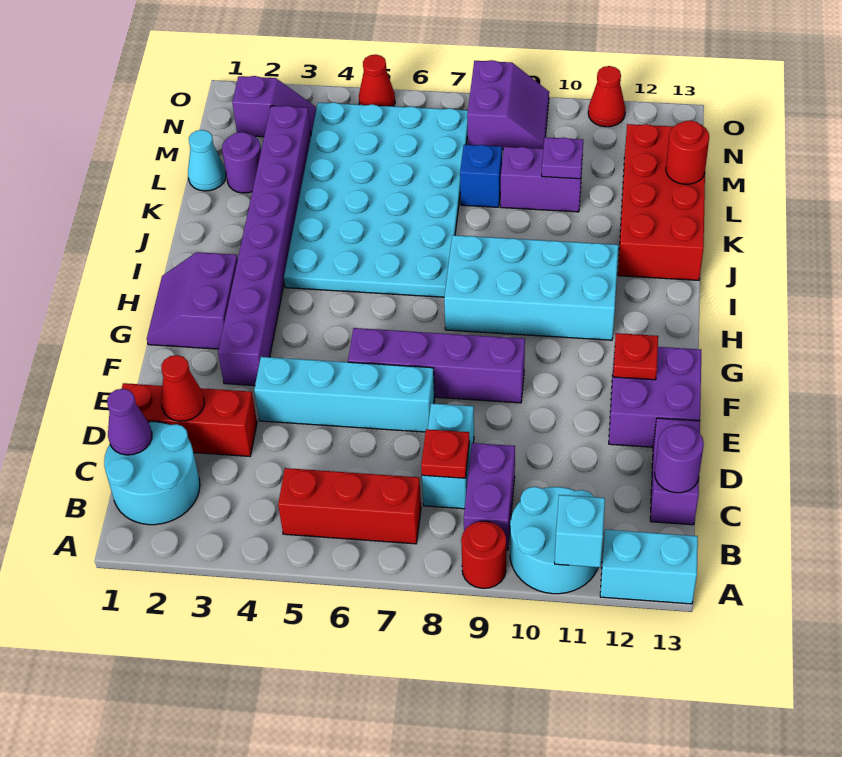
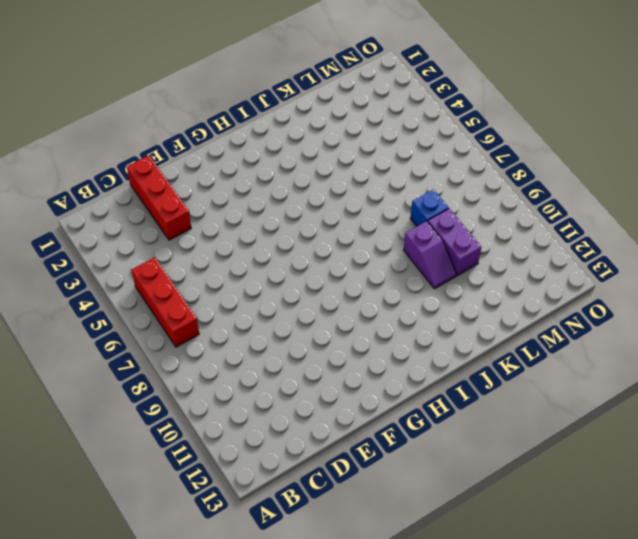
purple 1x2 slope [404,221,456,289] -> purple 1x2 slope moved to [232,76,316,137]
none -> red 1x1 round brick [461,521,506,588]
none -> cyan 2x2 round brick [510,487,598,594]
none -> cyan 1x2 brick [600,530,698,604]
none -> cyan 2x2 round brick [104,422,200,525]

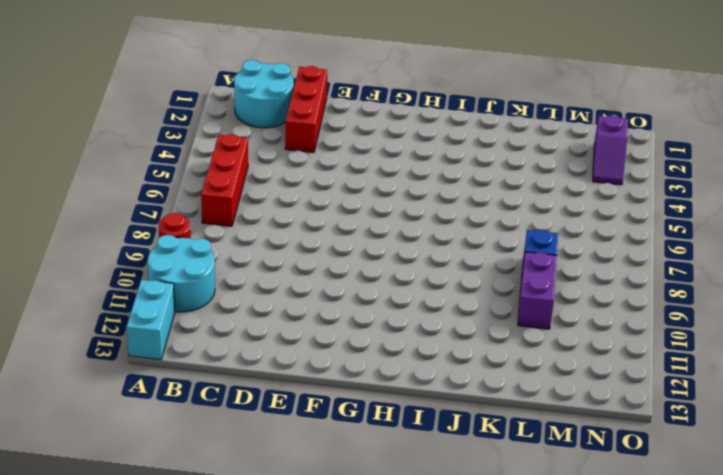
none -> purple 1x2 brick [464,443,515,550]
none -> cyan 1x2 brick [422,403,474,509]
none -> purple 1x2 brick [650,418,700,525]
none -> cyan 1x4 brick [254,357,435,432]

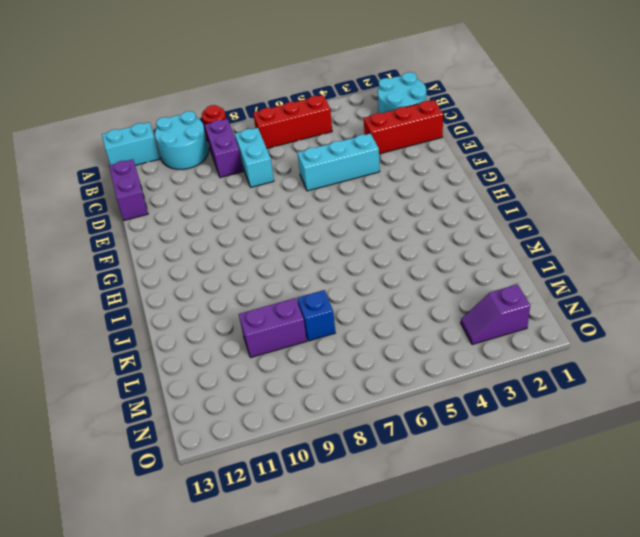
cyan 1x3 brick [298,134,380,191] -> cyan 1x4 brick [254,357,435,432]
none -> purple 2x2 brick [609,347,701,447]
none -> purple 1x8 brick [218,106,311,386]
none -> purple 1x4 brick [348,328,525,403]
none -> purple 2x2 slope [147,252,238,349]

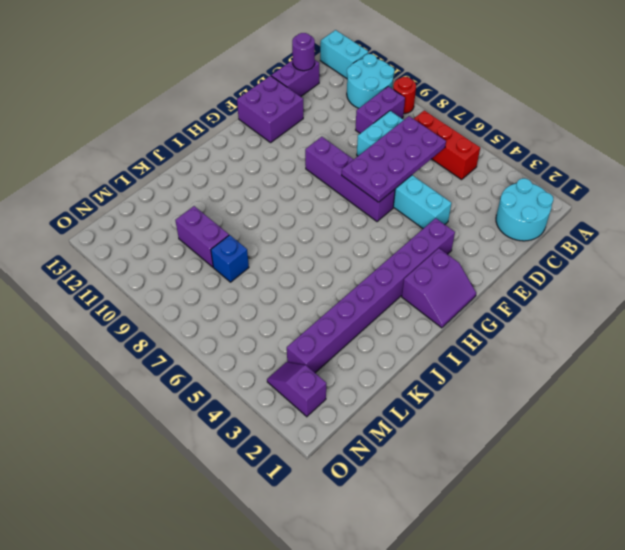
purple 2x4 plate [342,116,446,202] -> none
none -> red 1x3 brick [122,383,257,456]
none -> cyan 2x4 brick [444,235,618,340]
none -> cyan 4x6 plate [284,102,468,297]
none -> red 2x4 brick [618,124,705,280]

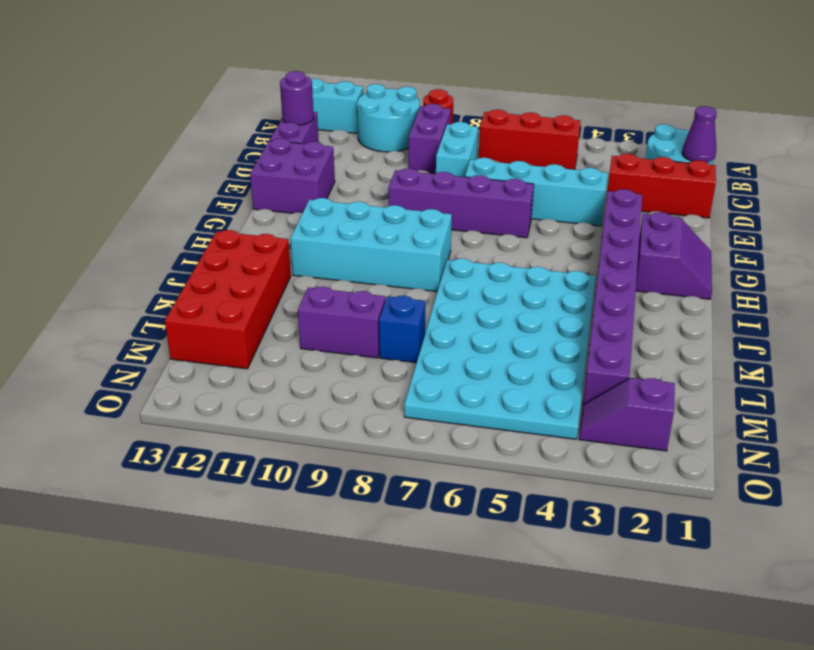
none -> cyan 1x1 cone [188,130,226,191]
none -> purple 1x1 round brick [222,132,261,193]
none -> purple 2x2 slope [467,60,549,150]
none -> red 1x1 cone [359,55,395,106]

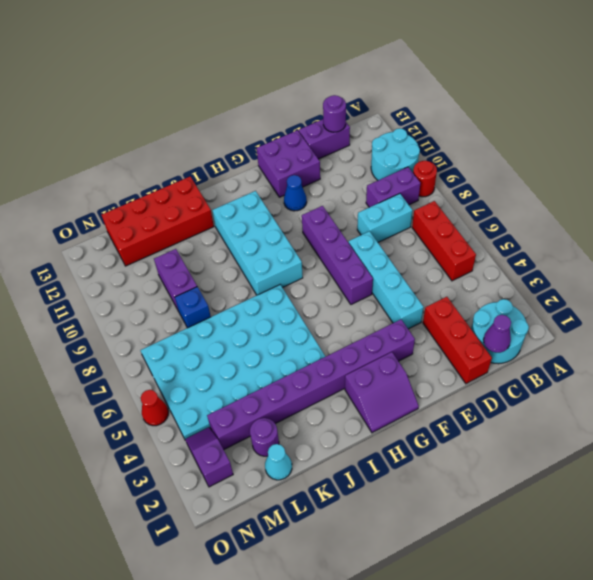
blue 1x1 cone [284,175,307,211] -> none
none -> cyan 1x2 brick [600,530,698,604]
none -> purple 2x2 slope [467,60,549,150]
none -> red 1x1 cone [588,66,625,127]
none -> cyan 1x1 brick [555,495,605,567]

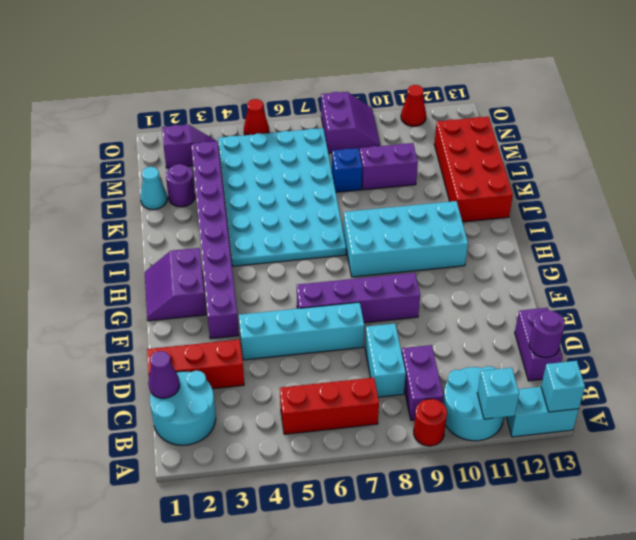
cyan 1x1 brick [541,361,585,412] -> none
none -> purple 2x2 brick [609,347,701,447]
none -> red 1x1 plate [421,429,470,478]
none -> red 1x1 cone [161,355,204,421]
none -> red 1x1 plate [613,333,658,380]

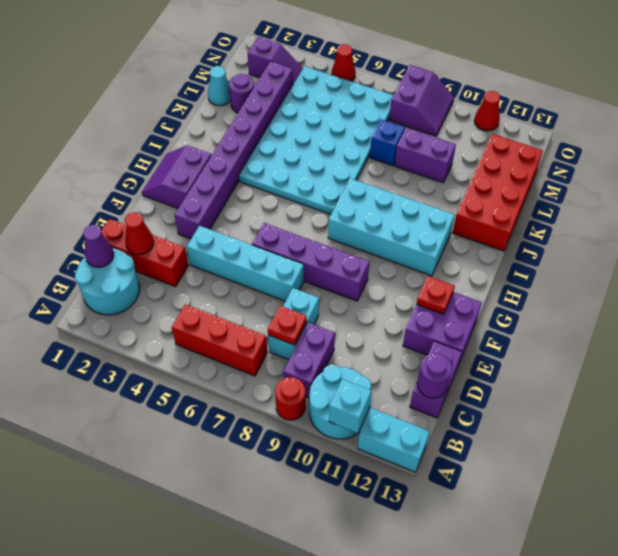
none -> purple 1x1 plate [542,137,583,179]
none -> red 1x1 round brick [666,120,709,184]

